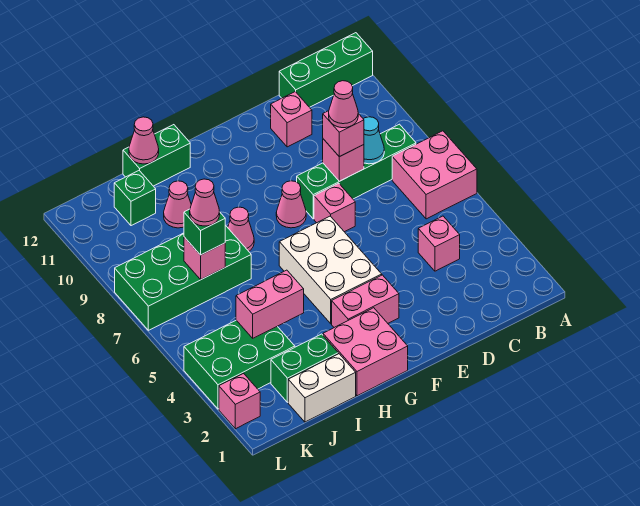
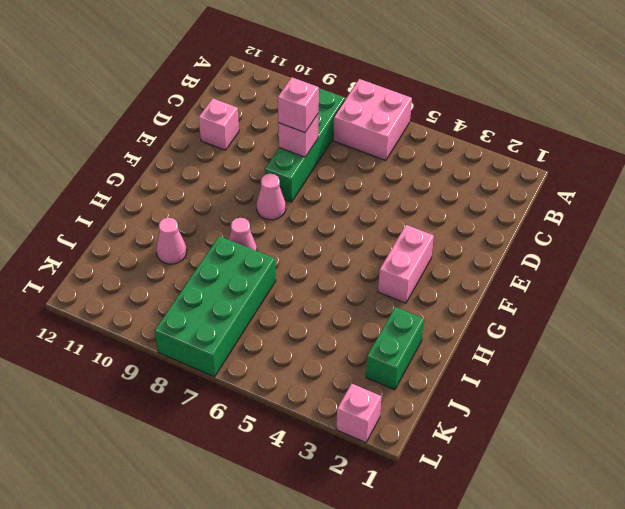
none -> green 1x3 brick [279,33,373,107]
none -> pink 1x1 brick [418,216,460,271]
none -> pink 1x1 brick [314,183,355,232]

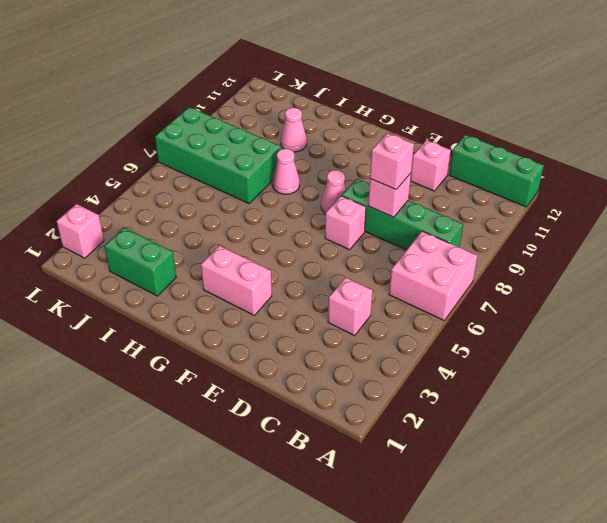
none -> white 2x3 brick [279,216,382,324]
none -> pink 2x2 brick [323,308,408,396]
none -> green 1x2 brick [123,125,190,186]

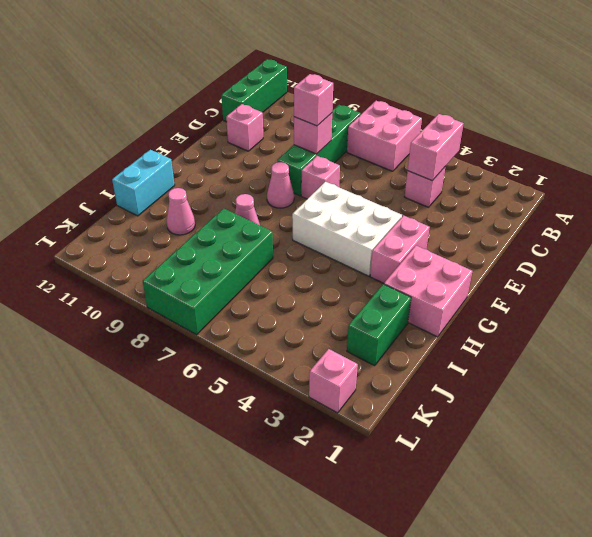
pink 1x2 brick [408,114,463,181] -> pink 1x2 brick moved to [236,270,304,338]
cyan 1x2 brick [112,150,175,216] -> green 1x2 brick [123,125,190,186]
none -> white 1x2 brick [288,354,356,422]
none -> green 2x3 brick [184,320,295,409]
none -> green 1x1 brick [114,171,156,226]

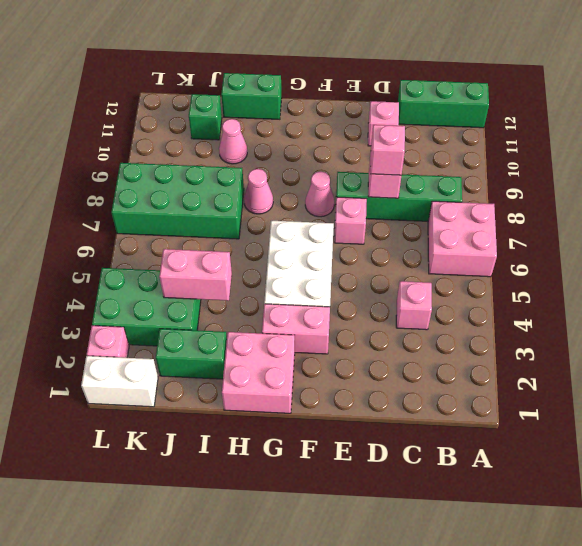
white 1x2 brick [81,356,158,407] -> white 1x2 brick moved to [288,354,356,422]
none -> cyan 1x1 cone [364,117,384,164]
none -> pink 1x1 cone [129,117,159,164]
none -> pink 1x1 brick [184,237,225,279]

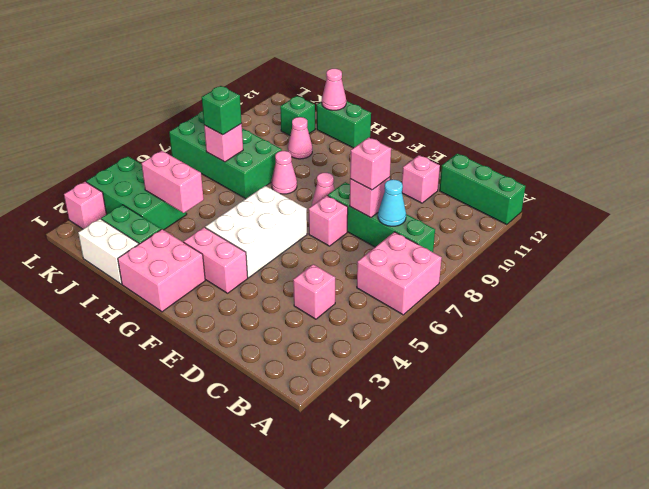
none -> pink 1x1 cone [329,81,358,128]
none -> pink 1x1 cone [190,179,220,226]

